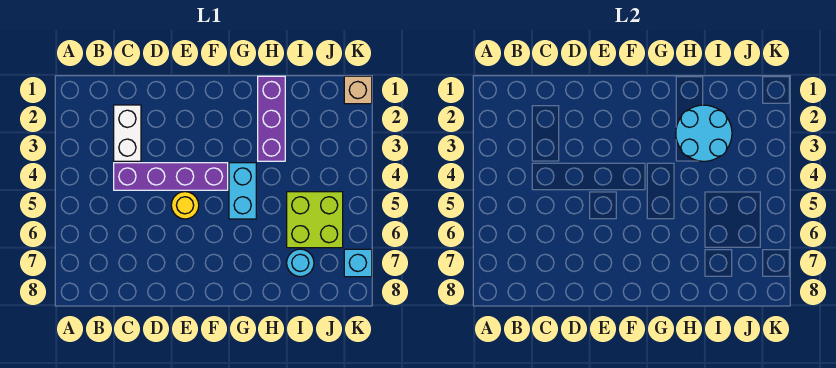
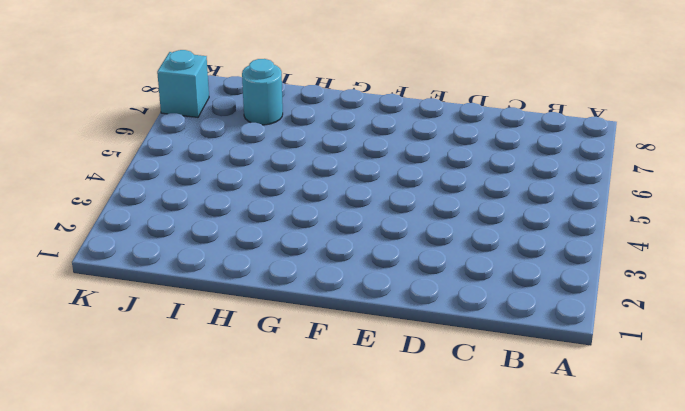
none -> white 1x2 brick [114,105,141,161]
none -> purple 1x4 brick [114,163,228,190]

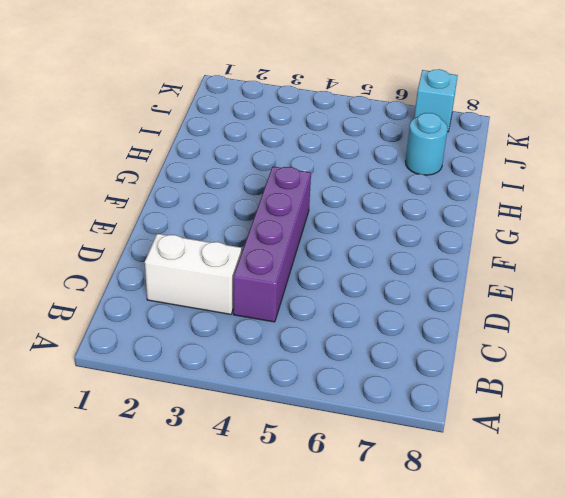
none -> yellow 1x1 round brick [171,192,199,219]
none -> cyan 1x2 brick [229,163,256,219]

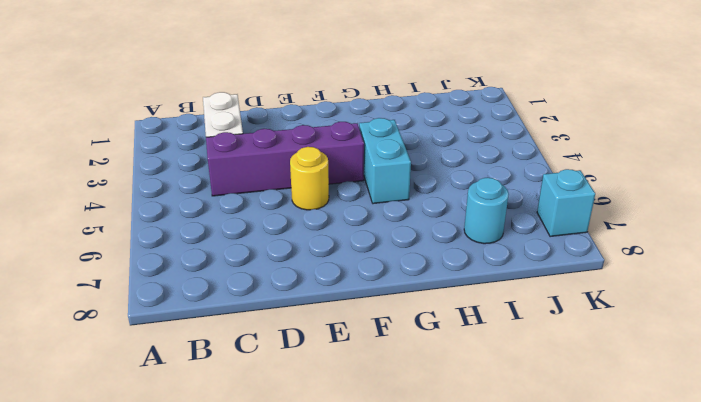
none -> purple 1x3 brick [258,76,285,161]
none -> lime 2x2 brick [287,192,343,248]

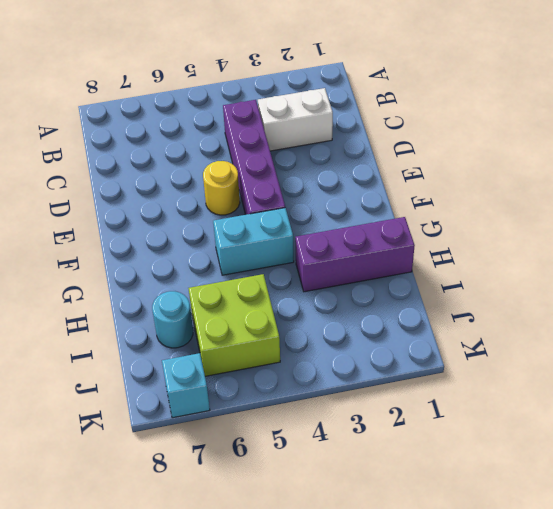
none -> tan 1x1 brick [344,76,372,104]
none -> cyan 2x2 round brick [676,105,732,161]

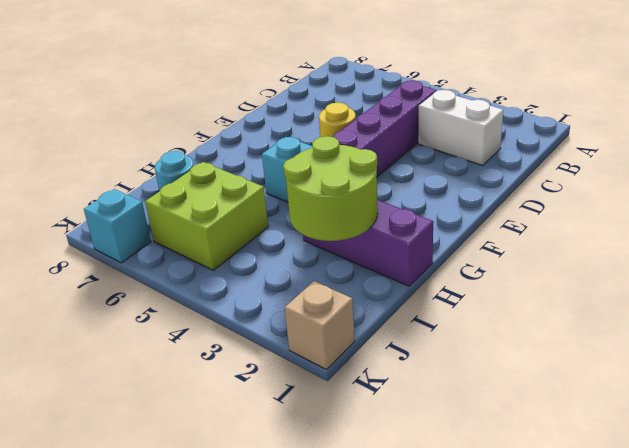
lime 2x2 round brick [283,136,378,241] -> cyan 2x2 round brick [676,105,732,161]

